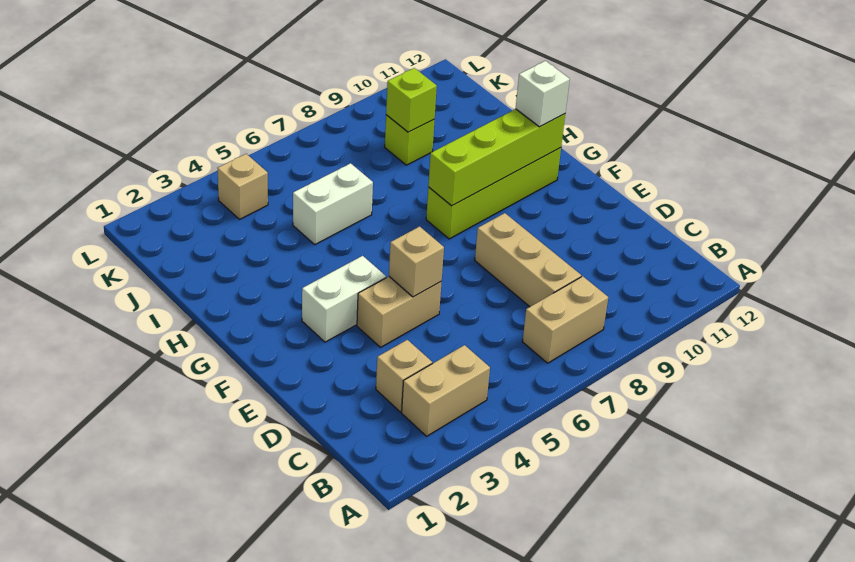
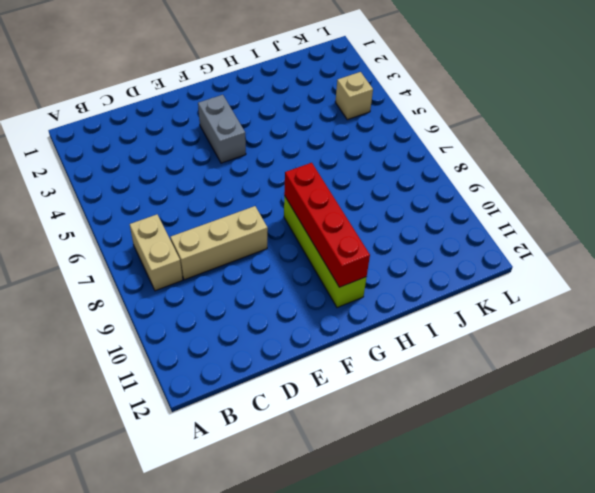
grey 1x2 brick [198,95,246,163] -> white 1x2 brick [302,256,386,342]
red 1x4 brick [284,163,370,287] -> lime 1x4 brick [428,109,565,206]
none -> tan 1x2 brick [402,345,490,436]
none -> tan 1x1 brick [376,340,432,412]
none -> tan 1x2 brick [357,277,442,347]

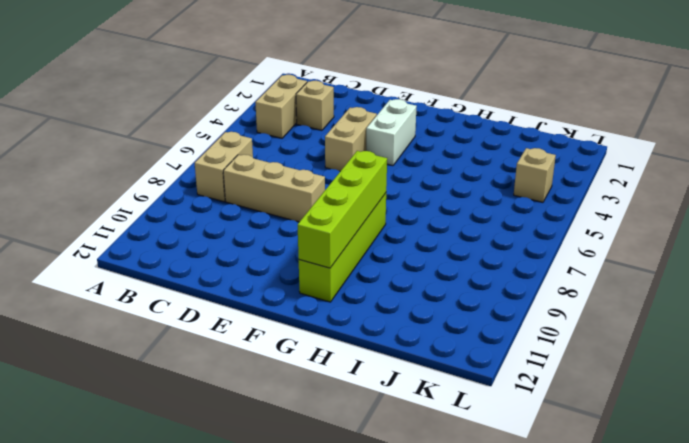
none -> white 1x2 brick [293,163,373,244]
none -> lime 1x1 brick [385,115,435,165]
none -> tan 1x1 brick [389,227,444,297]

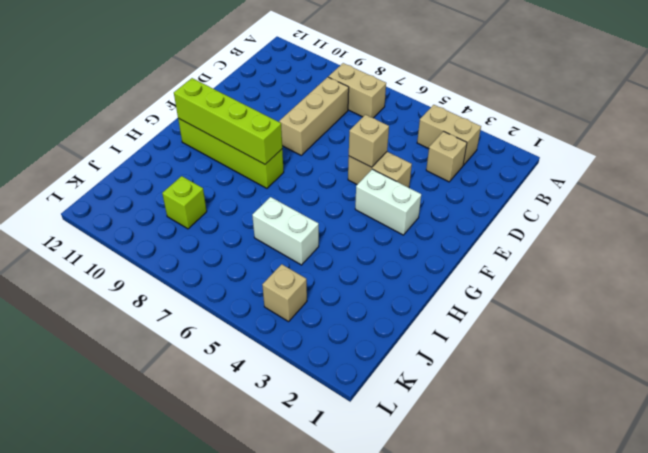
none -> lime 1x1 brick [386,68,437,132]
none -> white 1x1 brick [516,61,570,127]

